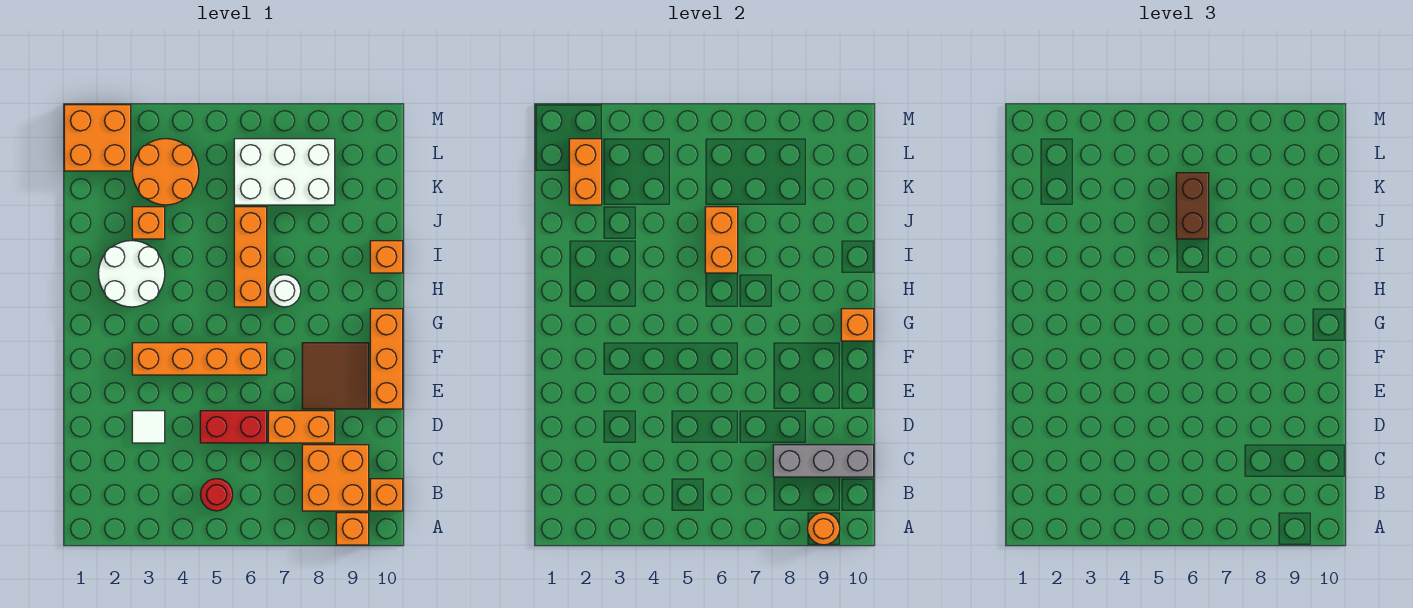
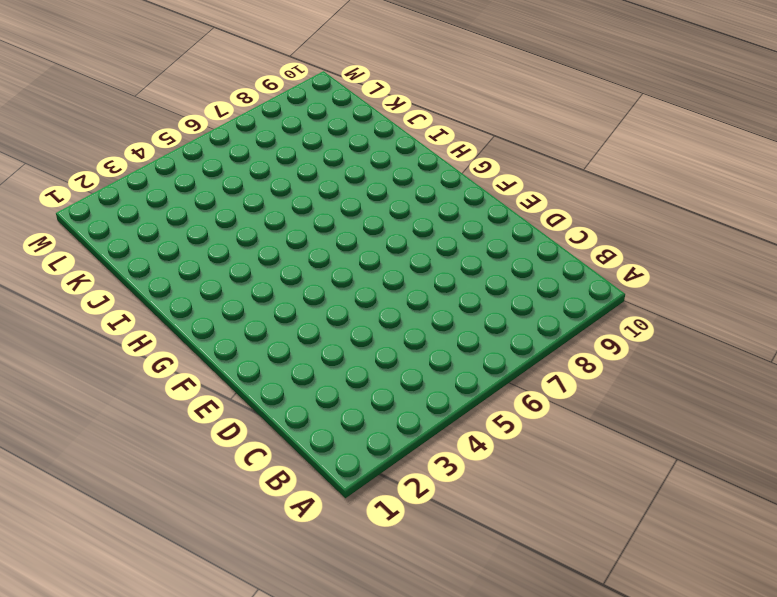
none -> orange 1x1 brick [336,513,369,545]
none -> red 1x1 round brick [200,479,233,511]
none -> orange 2x2 brick [302,445,369,511]

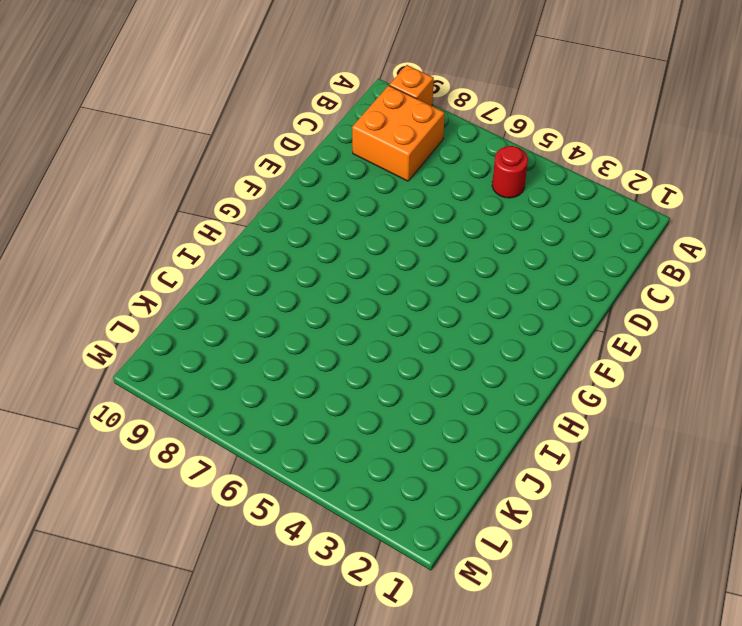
none -> orange 1x1 brick [370,479,403,511]
none -> white 1x1 tile [132,411,165,443]
none -> red 1x2 brick [200,411,267,443]

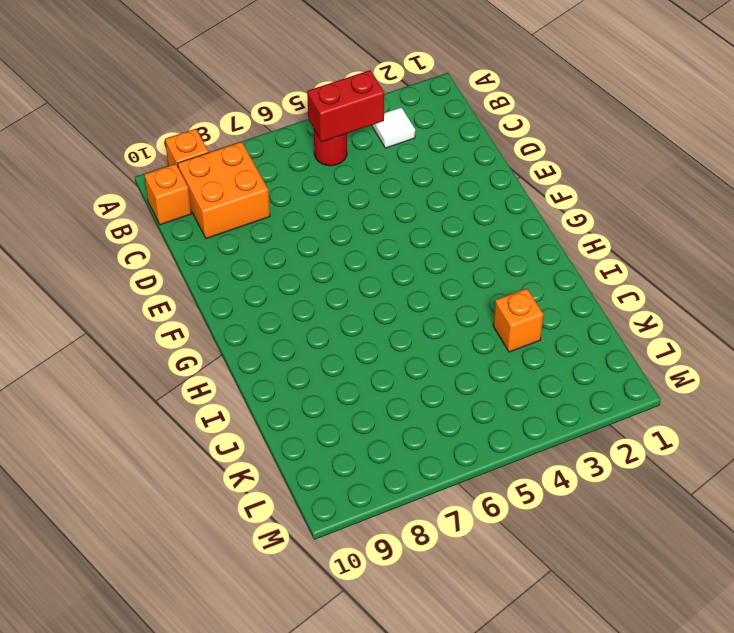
white 1x1 tile [372,107,415,148] -> white 1x1 tile moved to [132,411,165,443]
red 1x2 brick [307,70,384,142] -> red 1x2 brick moved to [200,411,267,443]
none -> orange 1x2 brick [268,411,335,443]
none -> brown 2x2 tile [302,343,369,409]
none -> orange 1x3 brick [370,309,403,409]

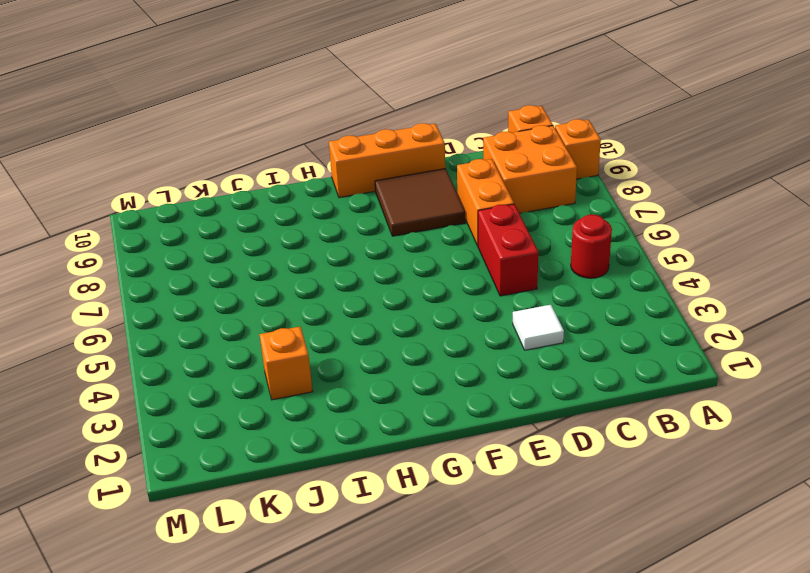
none -> orange 1x4 brick [132,343,267,375]
none -> white 2x2 round brick [98,241,165,307]
none -> orange 1x3 brick [234,207,267,307]

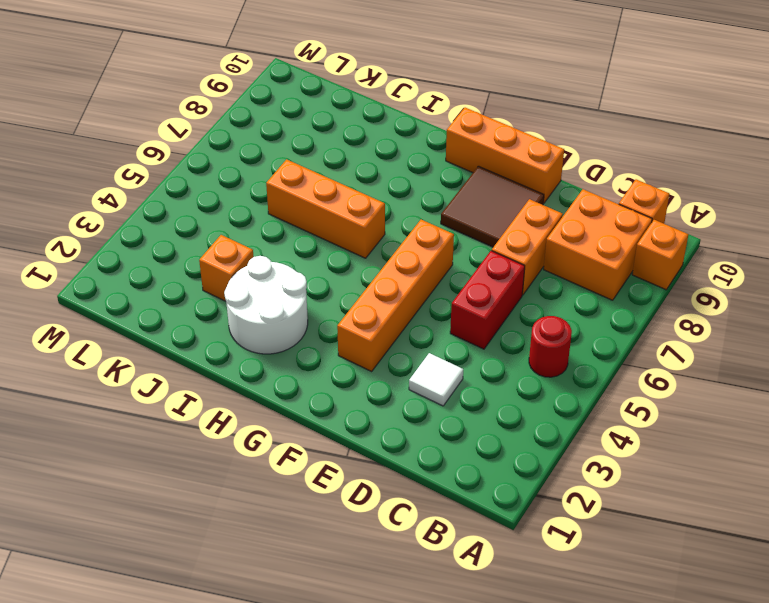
none -> white 1x1 round brick [268,275,301,307]
none -> orange 1x1 brick [370,241,403,273]
none -> orange 2x2 round brick [132,139,199,205]

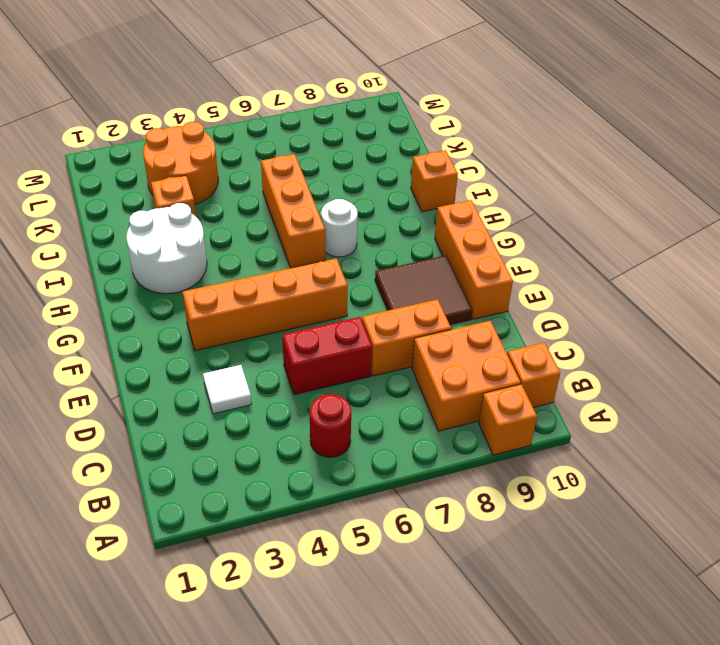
none -> white 2x3 brick [234,139,335,205]
none -> orange 2x2 brick [64,105,131,171]
none -> orange 1x1 round brick [807,513,840,545]

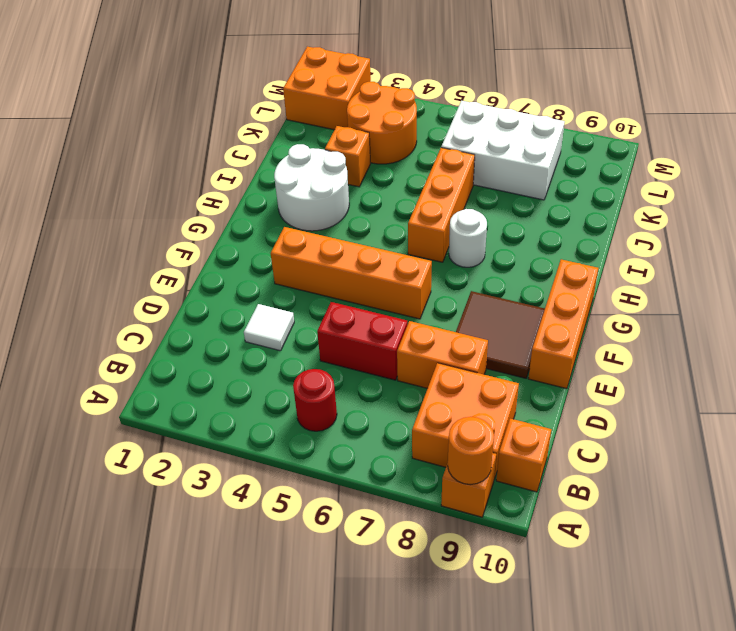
none -> orange 1x1 brick [370,241,403,273]
none -> grey 1x3 brick [773,445,874,477]
none -> orange 1x1 brick [841,309,874,341]

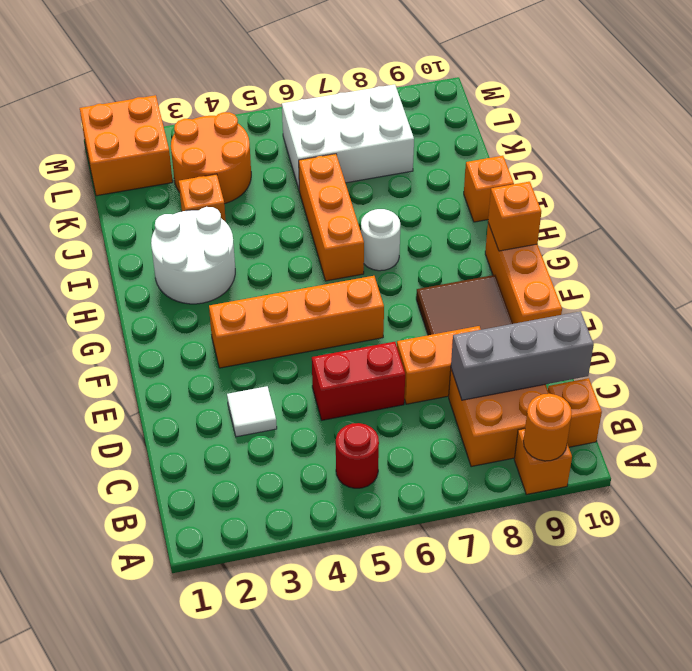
none -> orange 1x2 brick [705,207,738,273]
none -> orange 1x2 brick [569,139,602,205]
none -> brown 1x2 brick [1176,173,1209,239]

